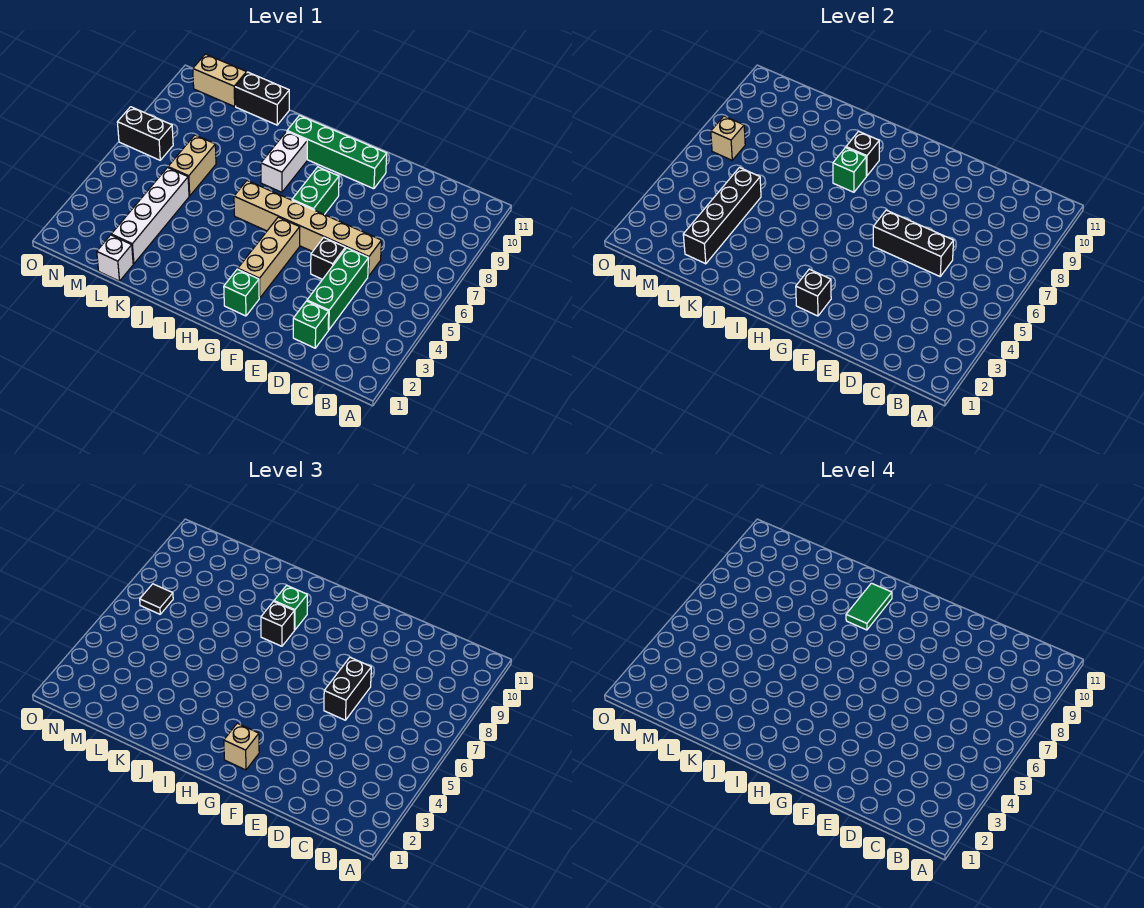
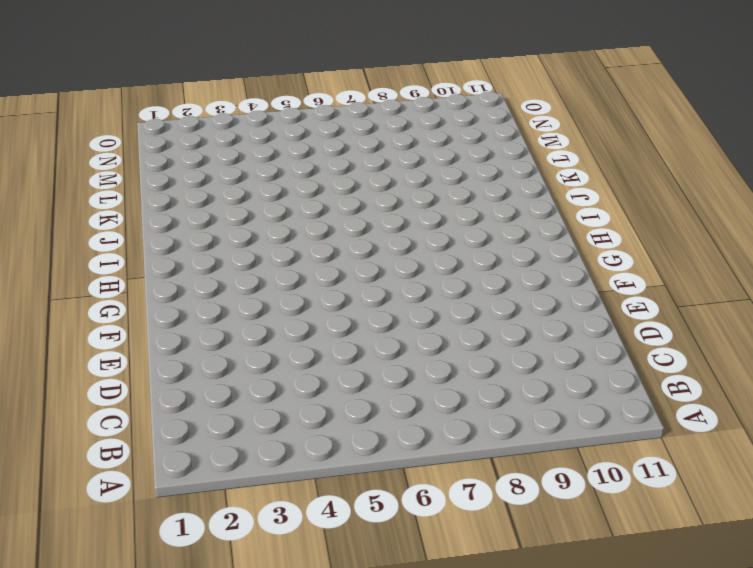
none -> green 1x1 brick [293,301,329,348]
none -> green 1x3 brick [307,248,369,330]
none -> tan 1x6 brick [234,181,382,276]

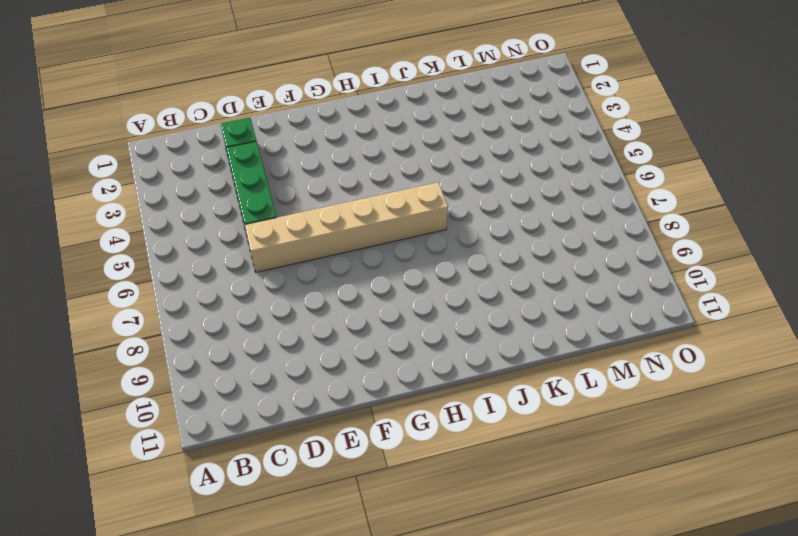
none -> black 1x1 brick [311,238,345,279]
none -> green 1x4 brick [287,115,387,189]
none -> green 1x1 brick [224,269,259,316]

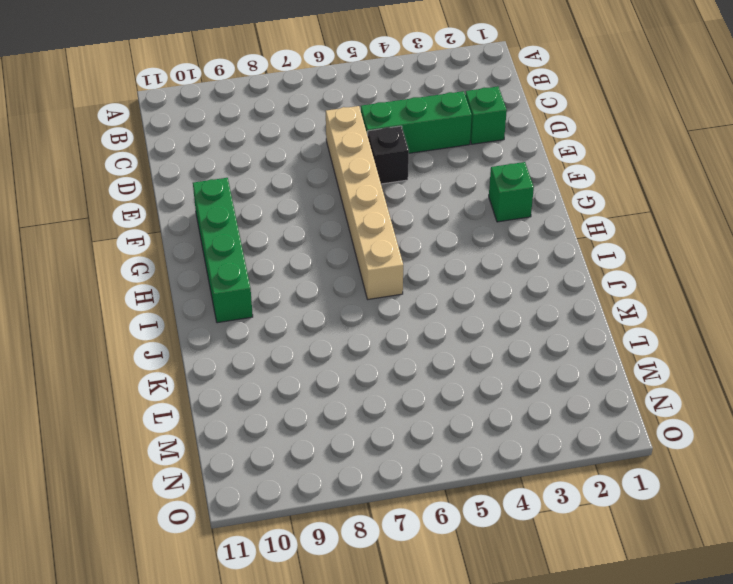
none -> tan 1x3 brick [238,217,300,298]
none -> green 1x2 brick [292,167,339,215]
none -> white 1x2 brick [261,131,307,192]

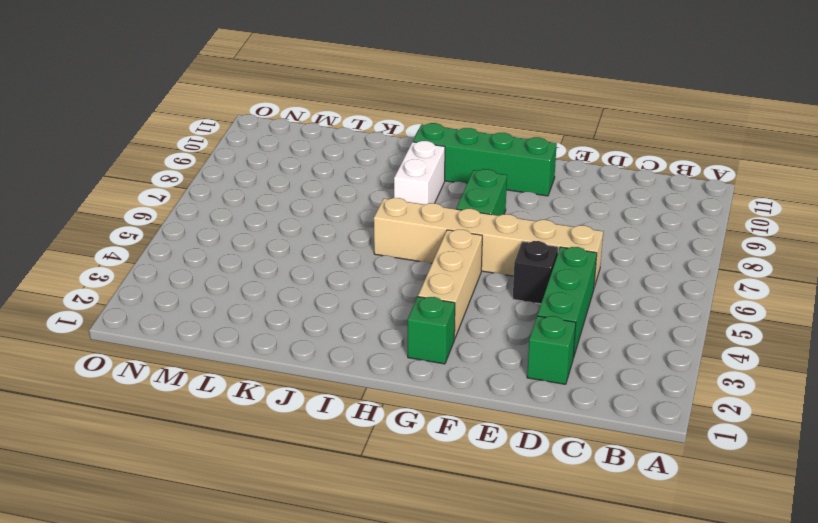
none -> black 1x2 brick [235,72,289,125]
none -> white 1x1 brick [97,235,133,281]
none -> white 1x4 brick [111,168,189,264]

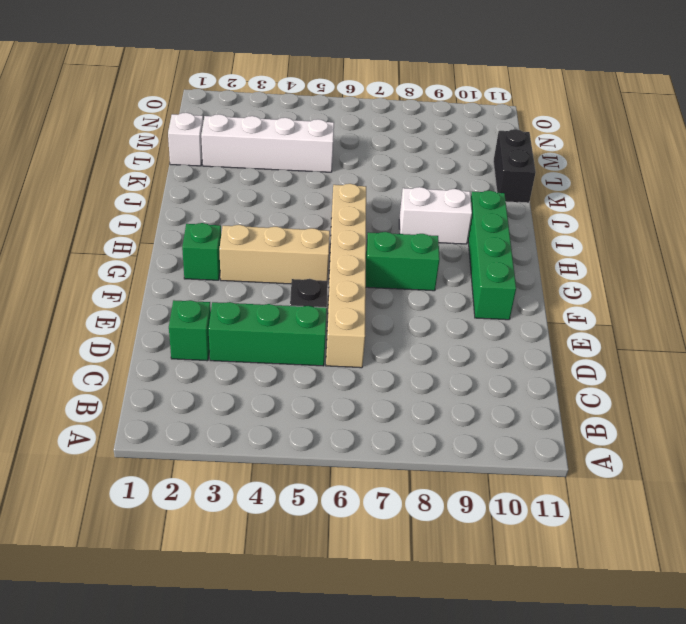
none -> tan 1x2 brick [168,135,216,196]
none -> tan 1x2 brick [193,54,247,107]
none -> black 1x2 brick [117,107,173,160]

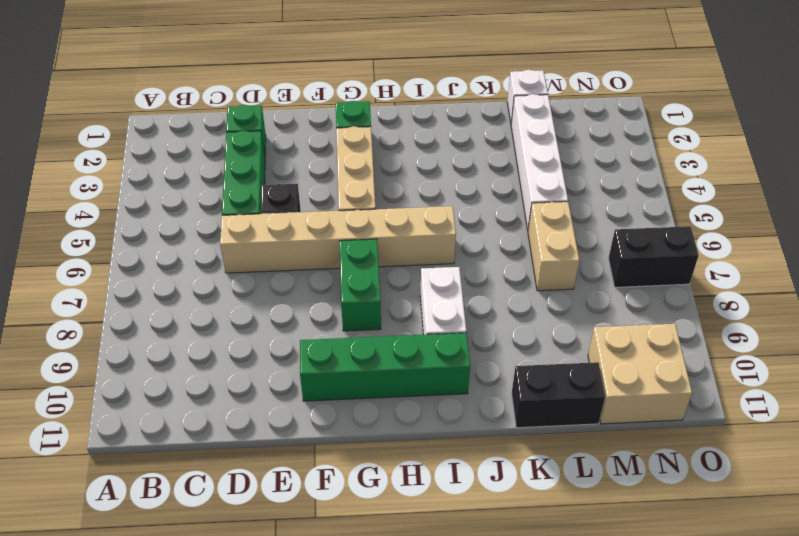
tan 2x2 brick [588,324,692,424] -> tan 1x2 brick [193,54,247,107]
none -> black 1x3 brick [873,210,954,276]
none -> black 1x1 brick [796,269,831,316]
none -> green 1x1 brick [833,148,866,192]

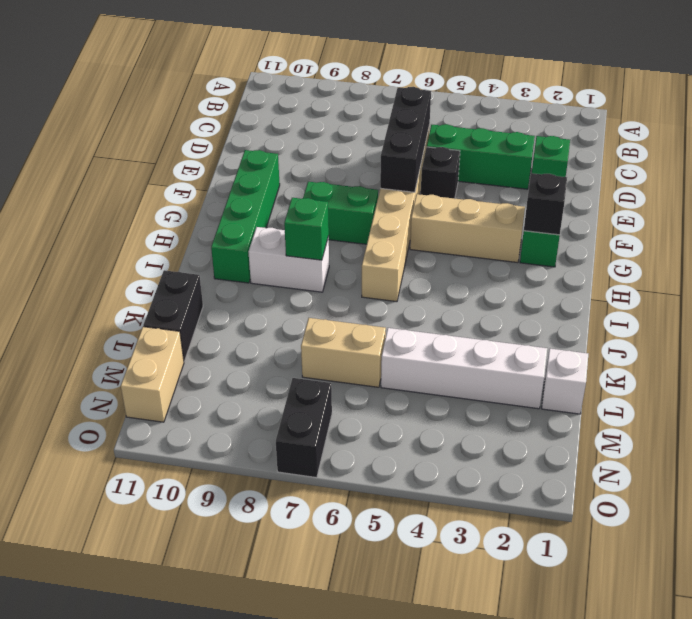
none -> black 1x1 brick [846,131,879,176]
none -> black 1x4 brick [683,168,761,264]
none -> tan 1x1 brick [711,116,745,160]

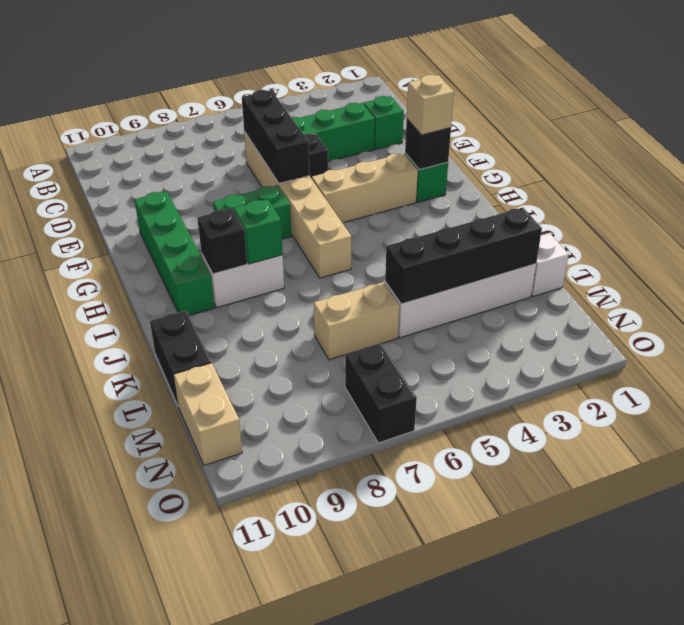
none -> tan 1x1 brick [711,116,745,160]
none -> black 1x2 brick [324,657,371,720]
none -> black 1x1 brick [261,602,294,646]

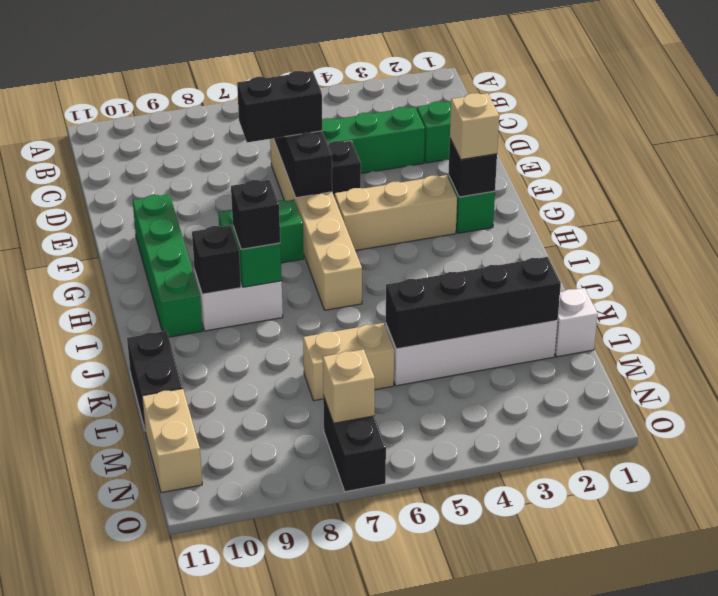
none -> green 1x1 brick [274,585,307,630]
none -> black 1x1 tile [140,584,173,614]
none -> green 1x2 tile [846,583,892,630]

